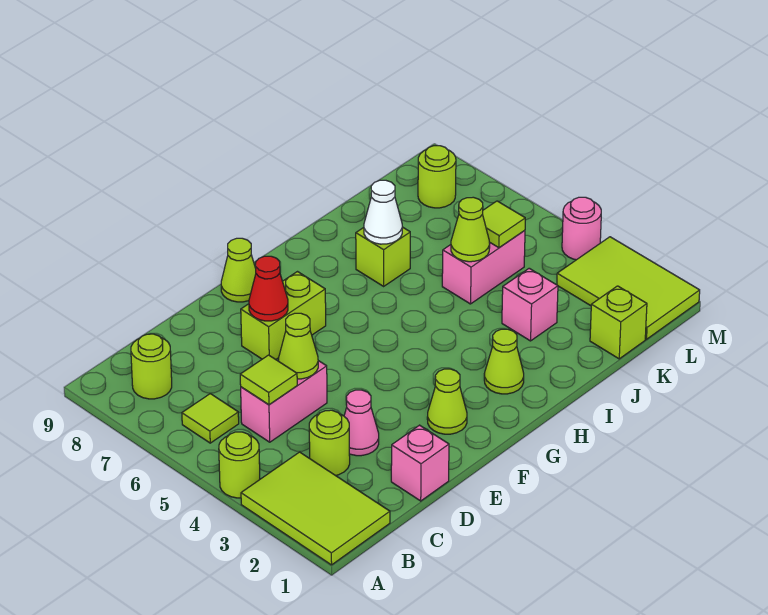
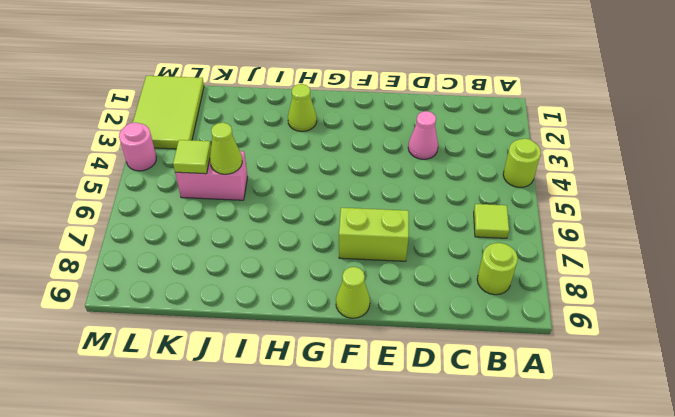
none -> lime 2x3 tile [241,452,390,565]
none -> lime 1x1 round brick [309,410,350,476]
none -> pink 1x2 brick [241,361,327,442]

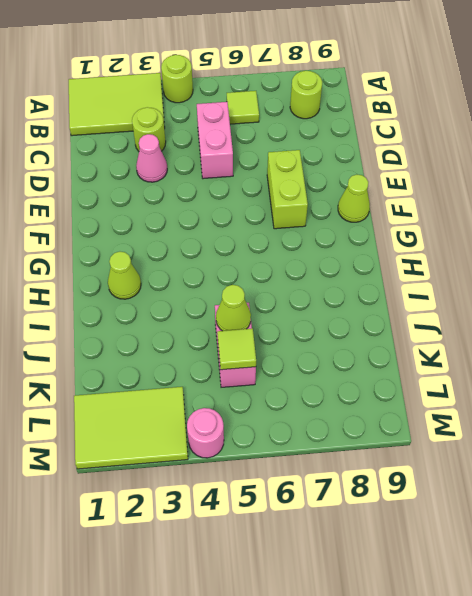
none -> pink 1x1 brick [391,425,449,501]
none -> lime 1x1 cone [427,369,467,434]
none -> lime 1x1 brick [356,227,410,286]

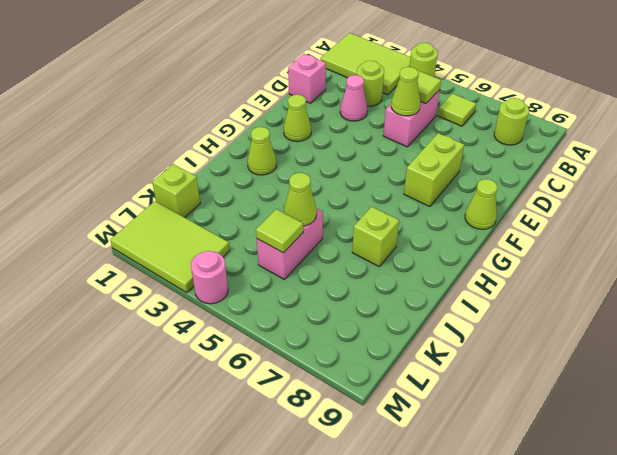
none -> pink 1x1 brick [502,268,558,341]
none -> lime 1x1 round brick [418,146,456,208]
none -> red 1x1 cone [249,256,288,321]

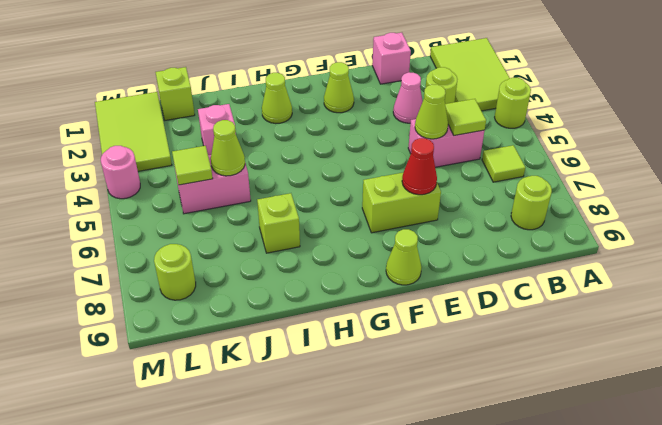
none -> white 1x1 cone [364,180,402,244]

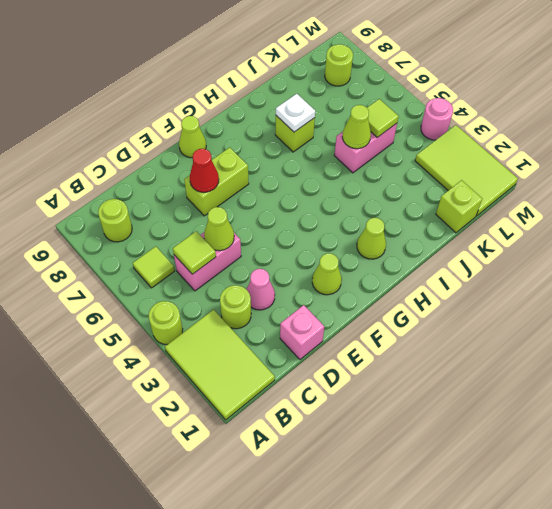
white 1x1 plate [276,94,315,132] -> white 1x1 cone [364,180,402,244]
none -> pink 1x1 brick [502,268,558,341]

